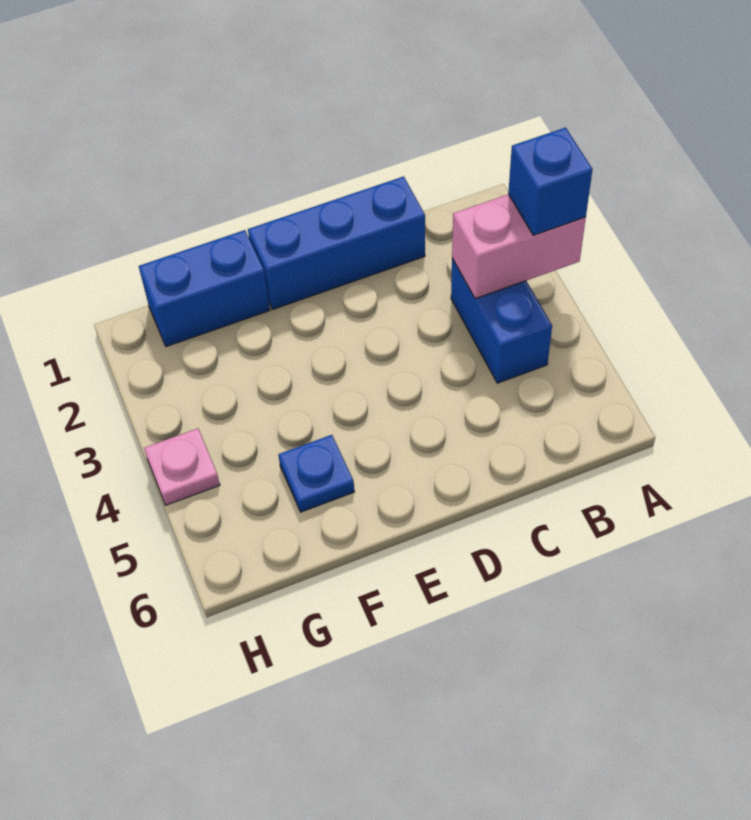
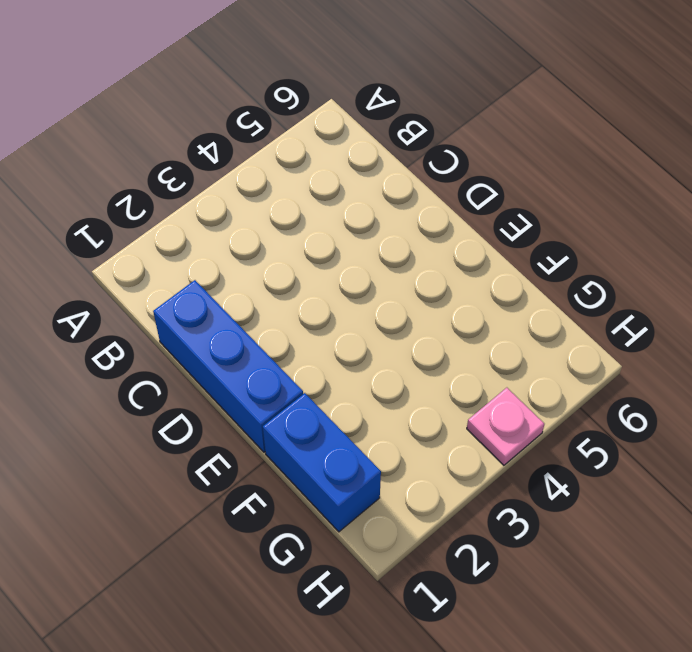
none -> blue 1x2 brick [451,258,552,383]
none -> blue 1x1 plate [278,435,354,512]

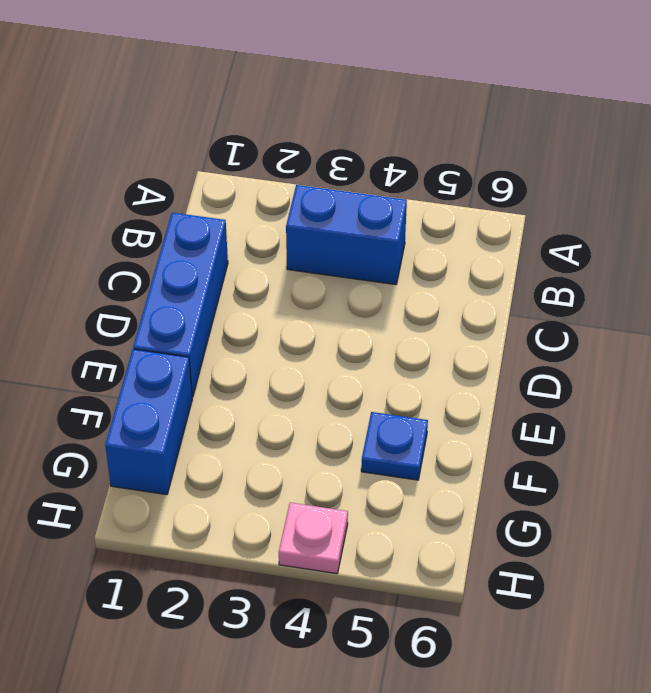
none -> pink 1x2 brick [452,194,586,299]
none -> blue 1x1 brick [508,128,593,235]

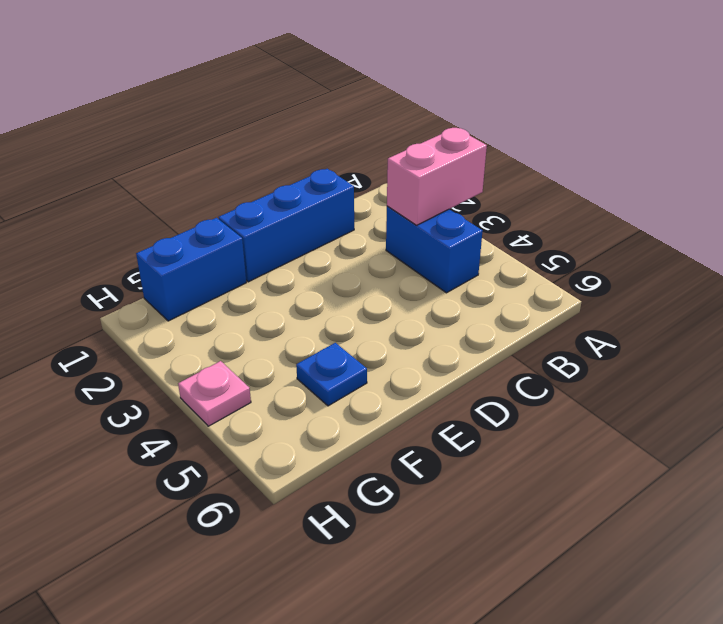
none -> blue 1x1 brick [508,128,593,235]

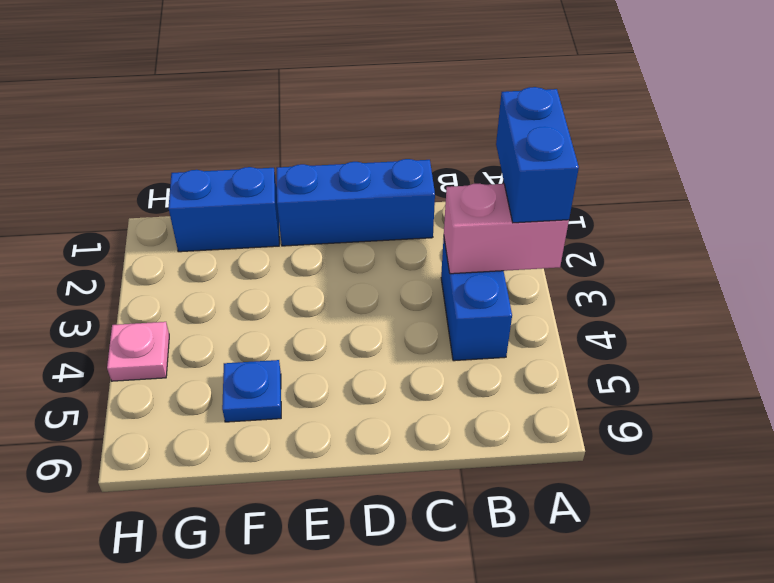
blue 1x2 brick [496,87,579,223] -> blue 1x1 brick [508,128,593,235]

